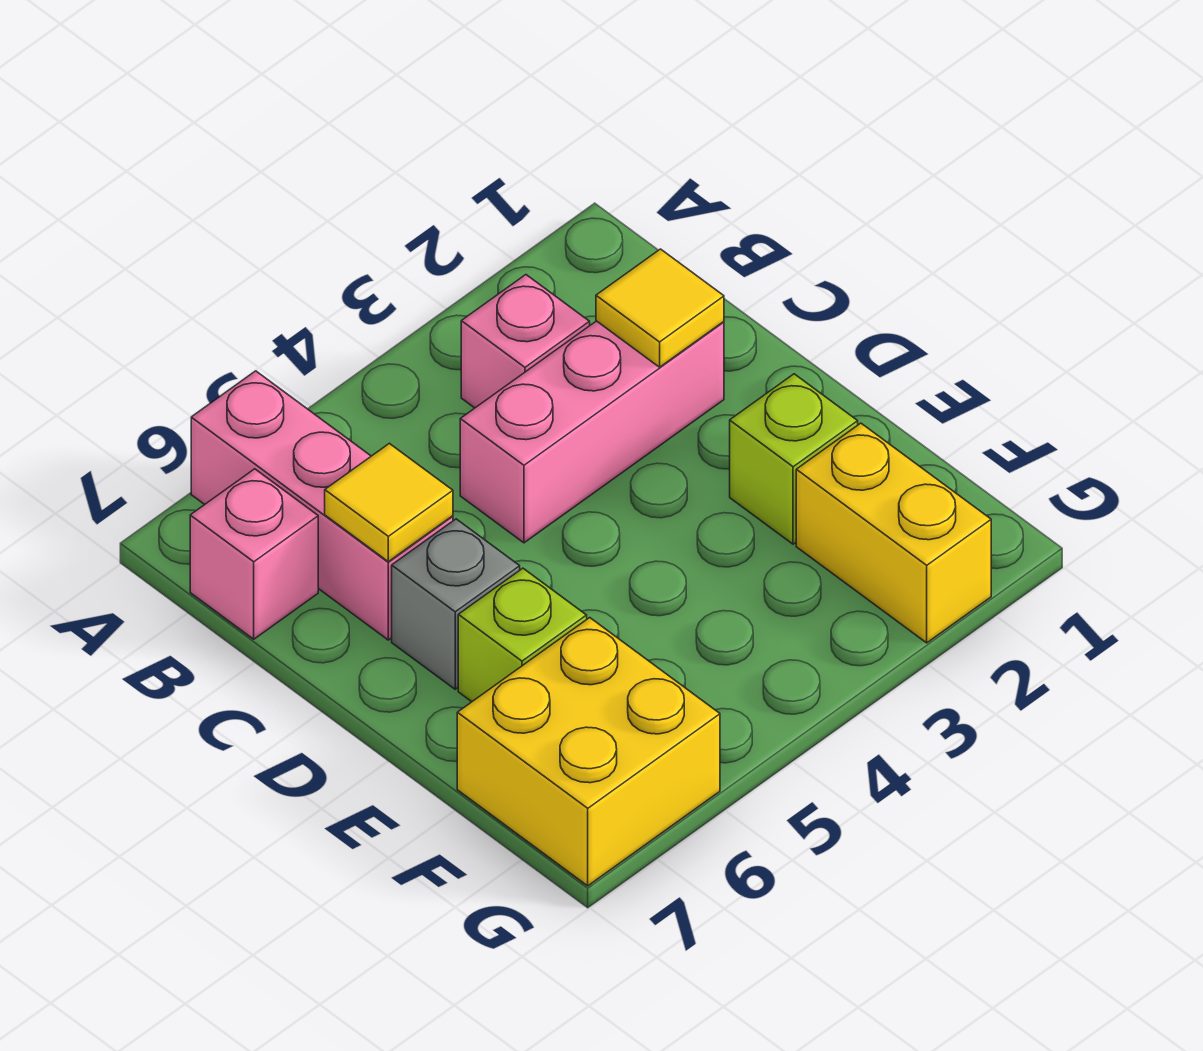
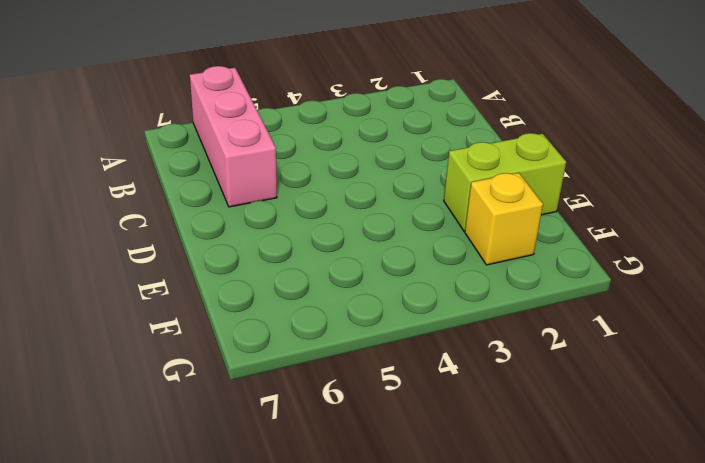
lime 1x2 brick [444,133,566,231] -> lime 1x1 brick [730,374,858,544]
yellow 1x1 brick [465,173,543,265] -> yellow 1x2 brick [796,423,991,643]
none -> pink 1x1 brick [461,275,590,408]
none -> pink 1x1 brick [190,469,318,639]

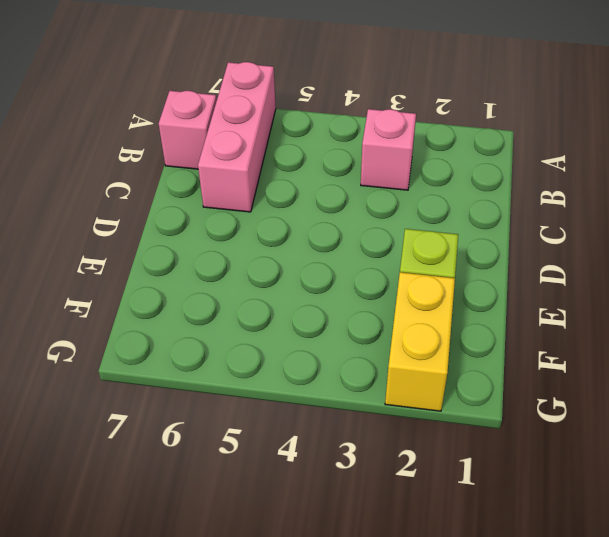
none -> pink 1x3 brick [460,321,724,543]
none -> grey 1x1 brick [392,519,520,689]

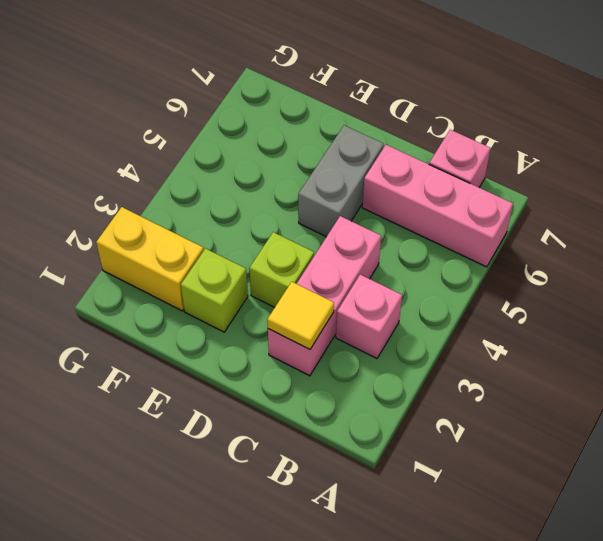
lime 1x1 brick [249,232,314,307] -> lime 1x1 brick moved to [458,568,587,702]
grey 1x2 brick [298,125,384,237] -> grey 1x1 brick [392,519,520,689]
none -> yellow 2x2 brick [457,618,720,886]
none -> yellow 1x1 tile [325,443,453,562]

